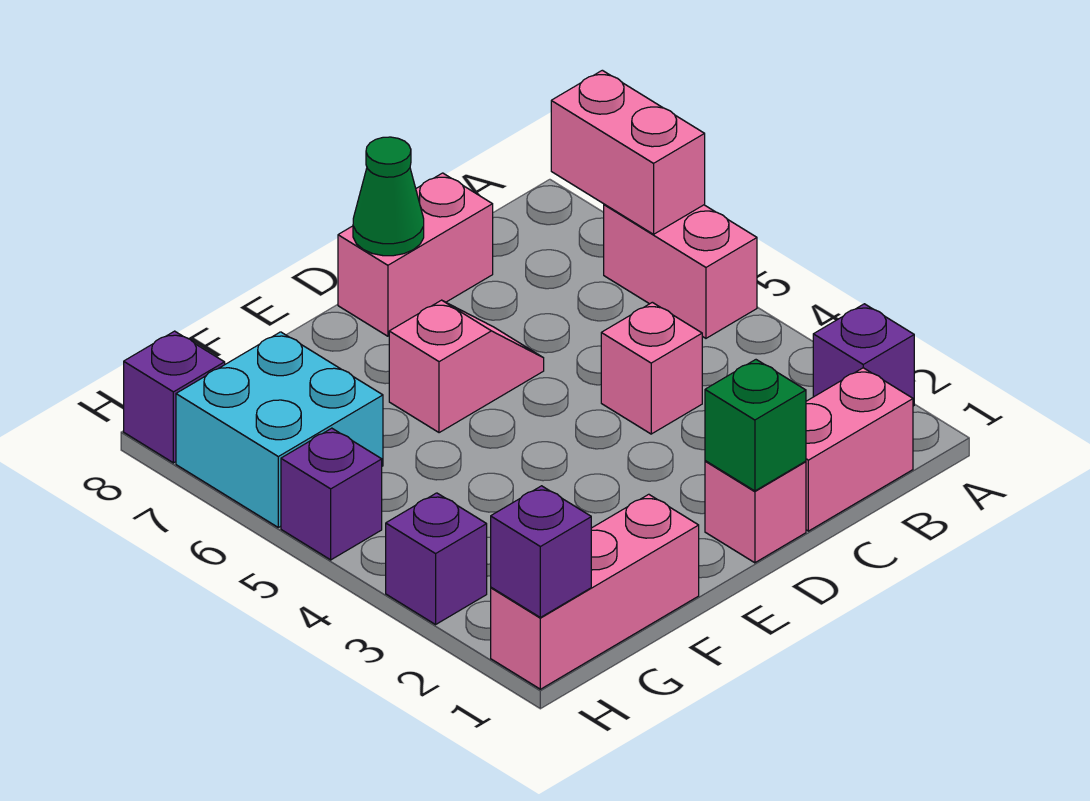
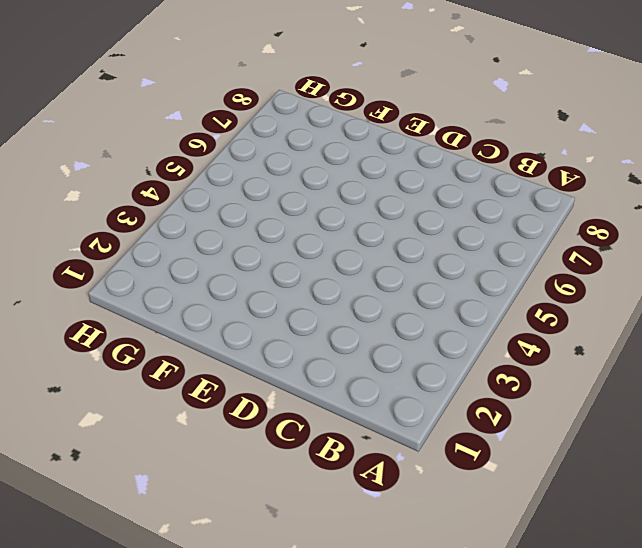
none -> purple 1x1 brick [813,304,914,406]
none -> pink 1x2 brick [604,204,757,338]
none -> pink 1x2 brick [805,368,913,531]

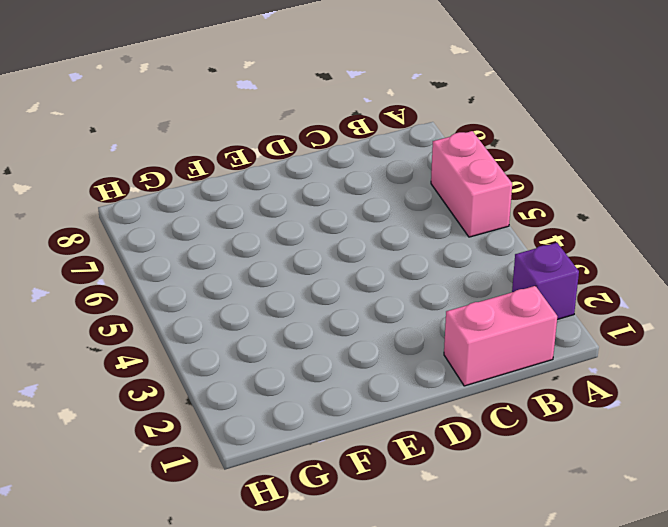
none -> pink 1x1 brick [601,302,702,434]
none -> pink 1x2 brick [338,173,493,336]
none -> pink 1x1 brick [705,461,806,563]

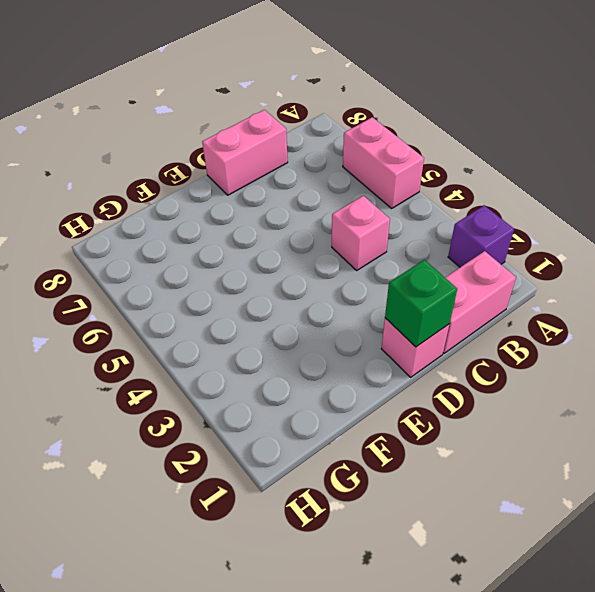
none -> pink 1x2 slope [389,300,544,433]
none -> pink 1x3 brick [491,494,699,689]
none -> cyan 2x2 brick [176,332,383,527]

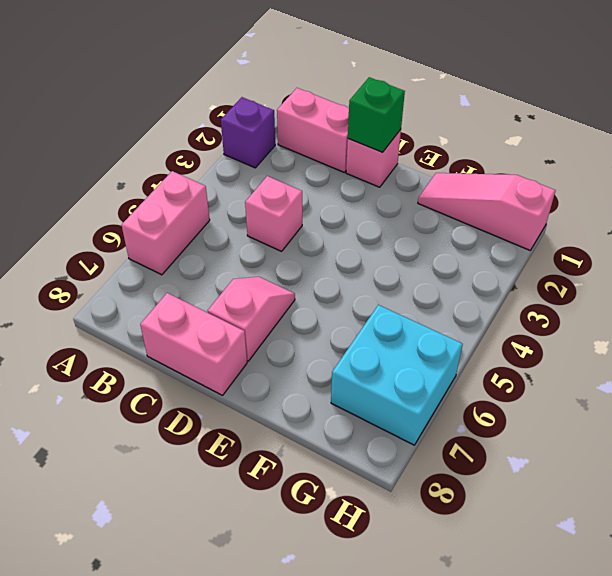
pink 1x2 slope [208,277,295,361] -> pink 1x2 slope turned to [389,300,544,433]
pink 1x3 slope [418,173,556,250] -> pink 1x3 brick [491,494,699,689]
none -> purple 1x1 brick [386,493,487,624]
none -> purple 1x1 brick [281,428,382,560]
none -> purple 1x1 brick [124,331,225,463]

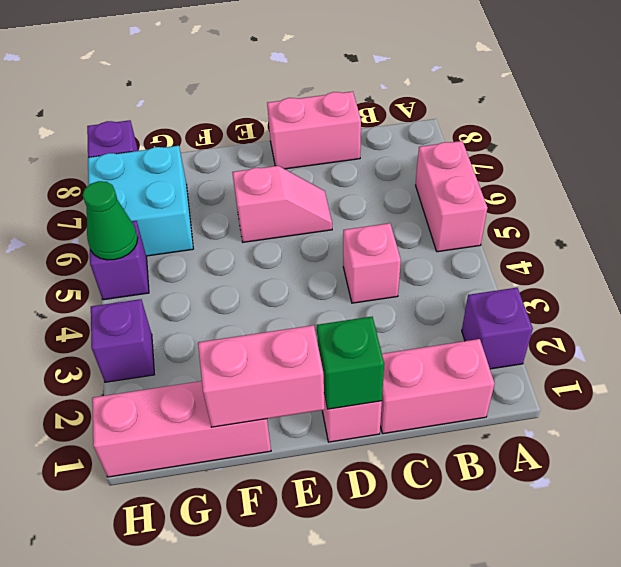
pink 1x2 brick [198,325,325,427] -> pink 1x2 brick turned to [551,70,705,234]
green 1x1 cone [83,181,138,260] -> green 1x1 cone moved to [353,137,424,256]
none -> purple 1x1 brick [491,486,591,617]

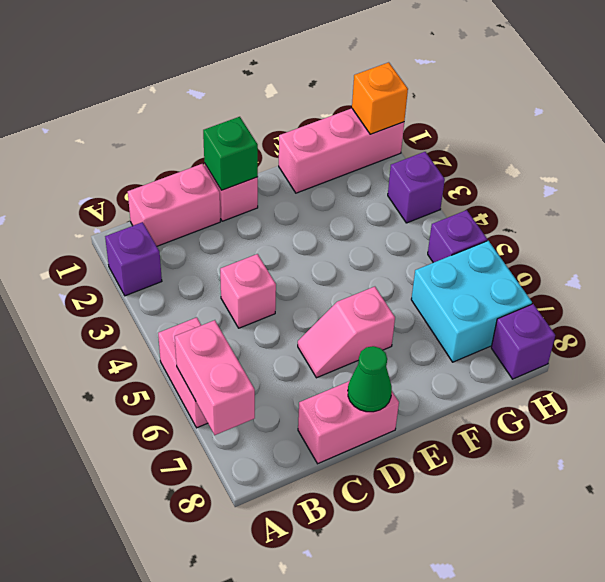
orange 1x1 brick [352,62,408,134] -> purple 1x1 brick [491,486,591,617]

